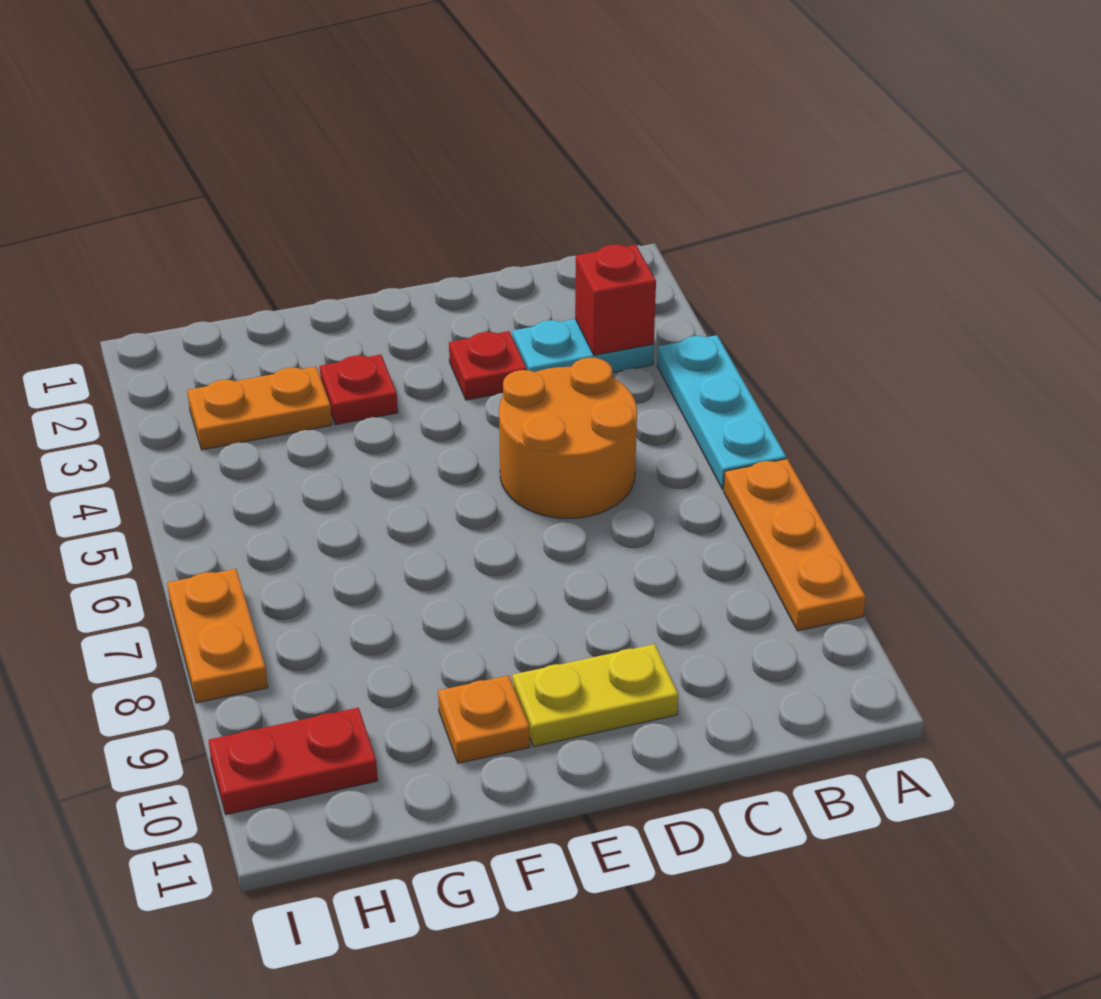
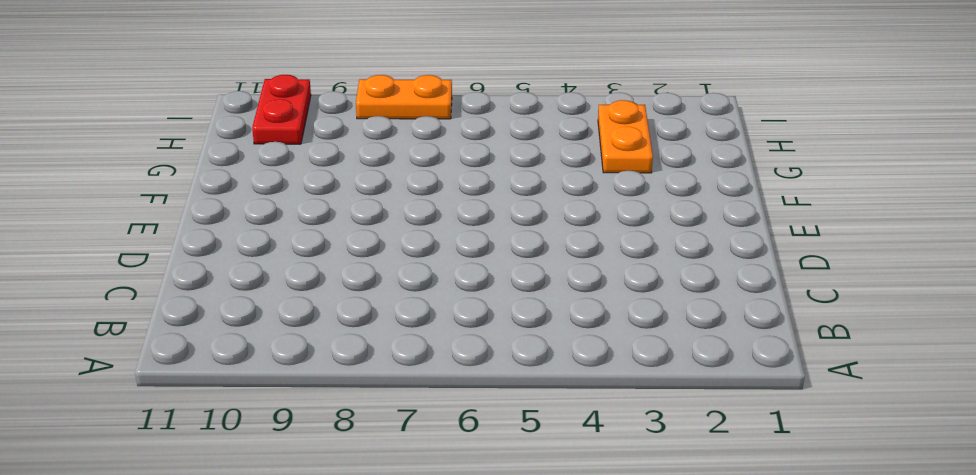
none -> cyan 1x3 plate [657,335,786,489]
none -> orange 1x3 plate [724,459,866,631]
none -> cyan 1x2 plate [512,319,654,373]

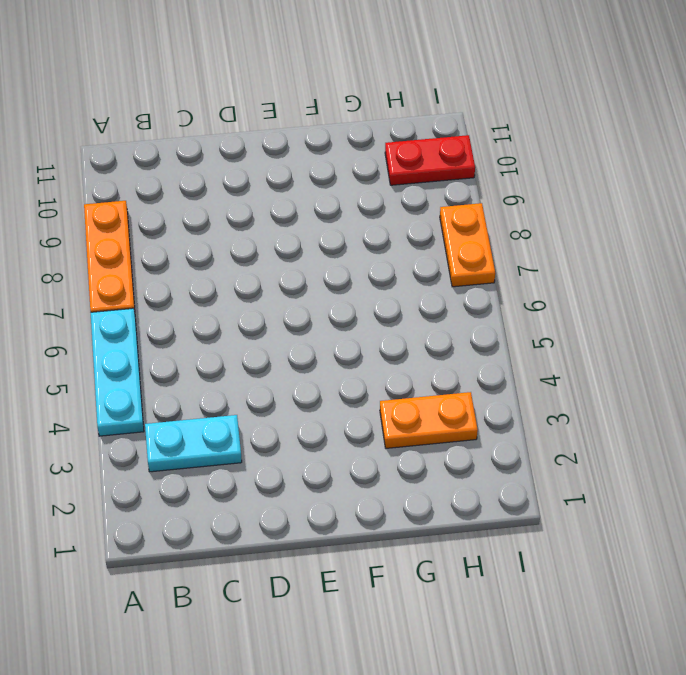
none -> orange 2x2 round brick [499,358,637,519]
none -> red 1x1 plate [449,331,527,400]
none -> yellow 1x2 plate [512,644,678,747]

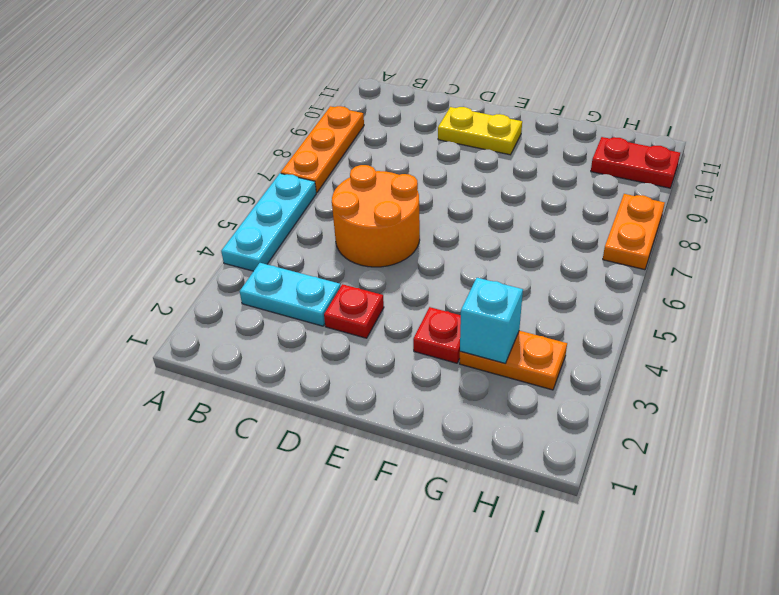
cyan 1x1 brick [460,278,523,363] -> none
none -> orange 1x1 plate [438,675,530,763]
none -> red 1x1 brick [575,245,656,355]

